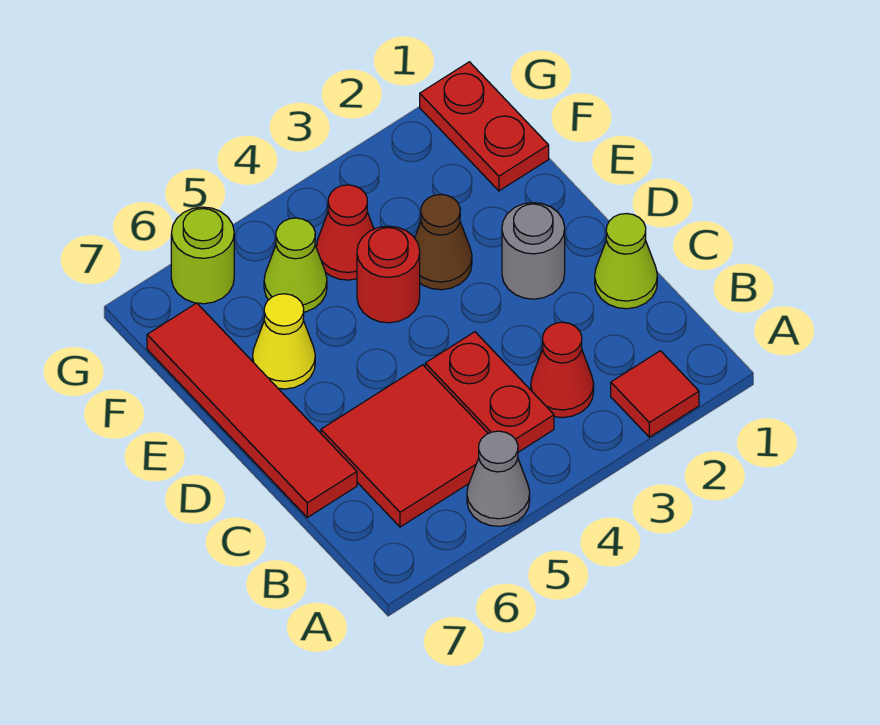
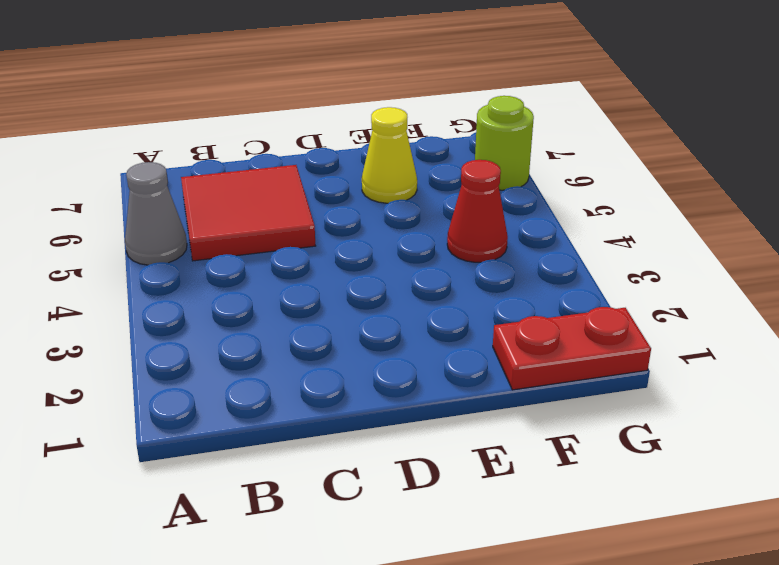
none -> red 1x1 tile [611,351,699,437]
none -> red 1x1 cone [531,322,594,418]
none -> red 1x2 plate [425,332,554,452]

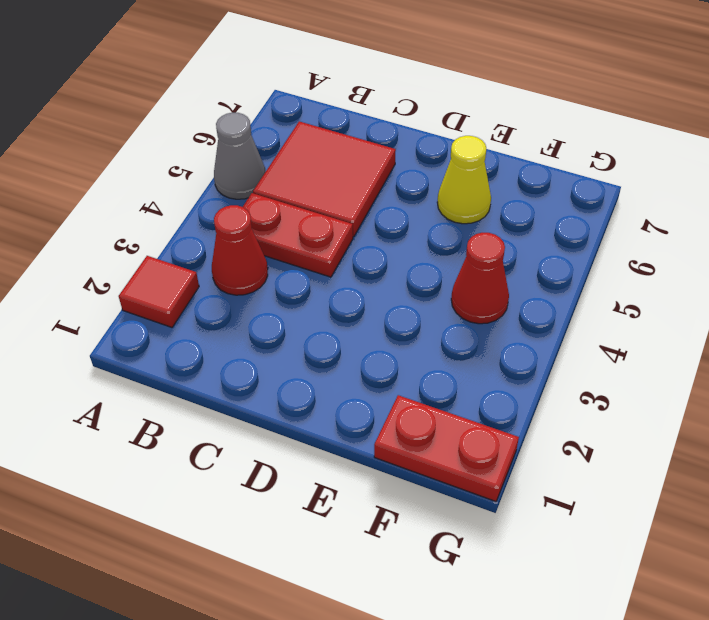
none -> lime 1x1 cone [595,214,657,309]
none -> red 1x4 tile [147,303,357,517]
none -> grey 1x1 round brick [502,203,565,299]

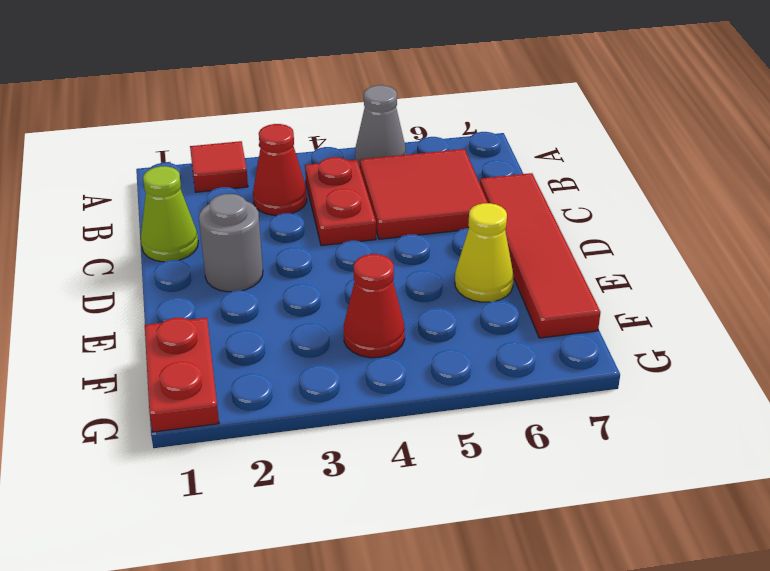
none -> brown 1x1 cone [415,194,472,290]
none -> red 1x1 round brick [357,226,420,323]
none -> lime 1x1 cone [264,218,327,312]

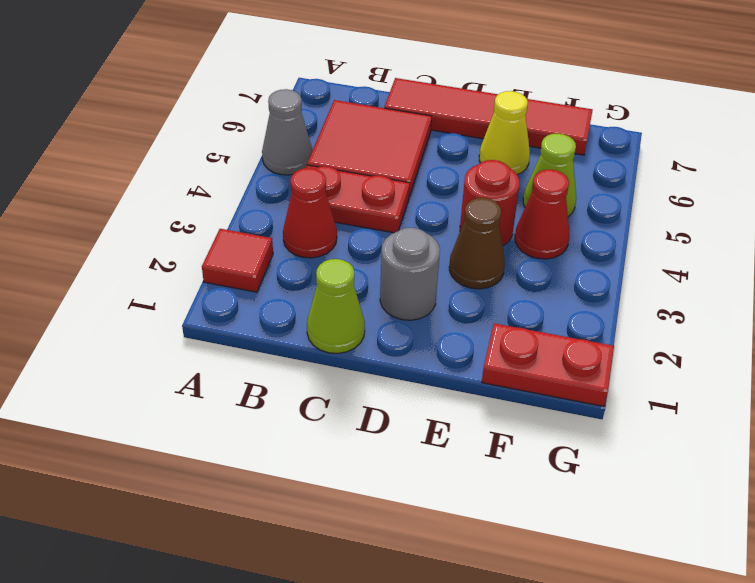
none -> lime 1x1 round brick [171,207,234,304]

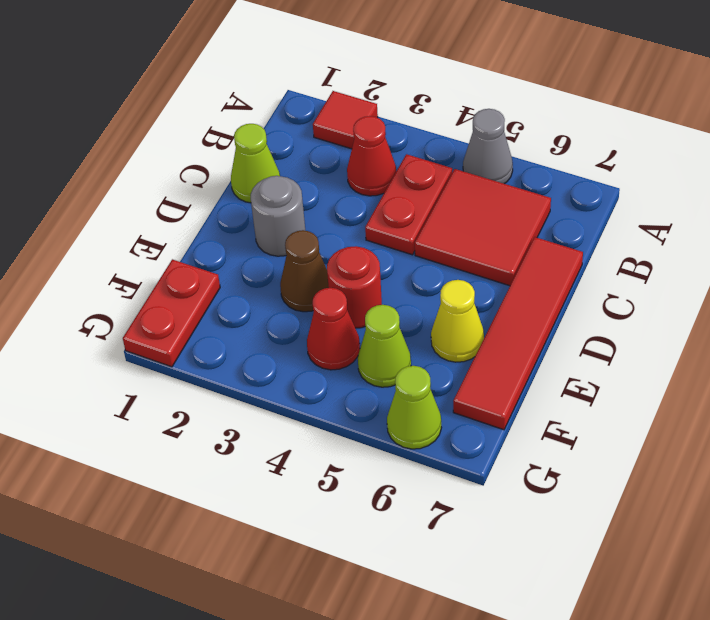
lime 1x1 cone [387,366,442,449] -> lime 1x1 round brick [171,207,234,304]

